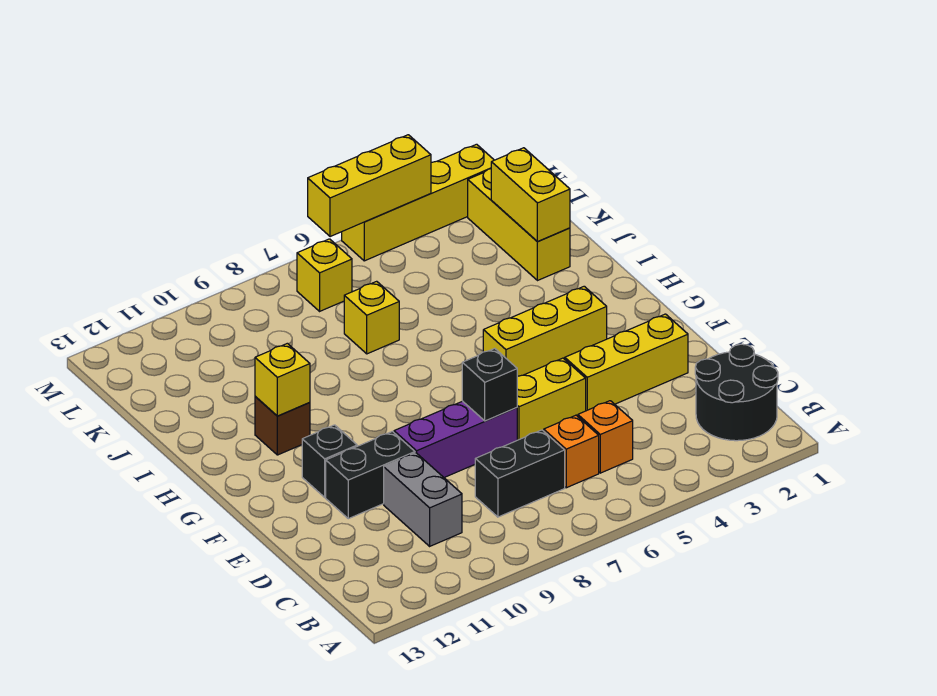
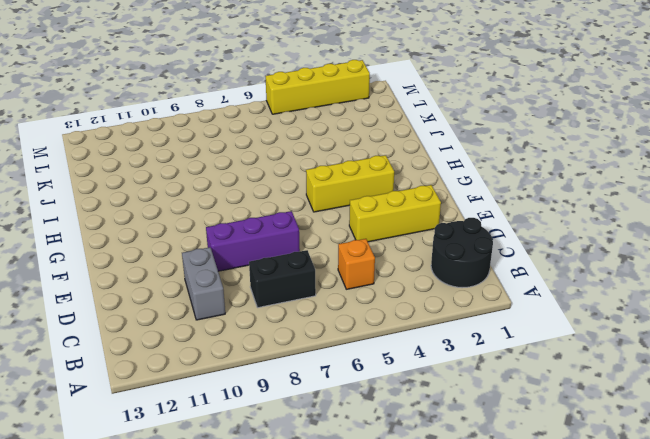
none -> orange 1x1 brick [544,415,599,488]
none -> yellow 1x2 brick [517,358,586,440]
none -> black 1x2 brick [326,431,415,519]

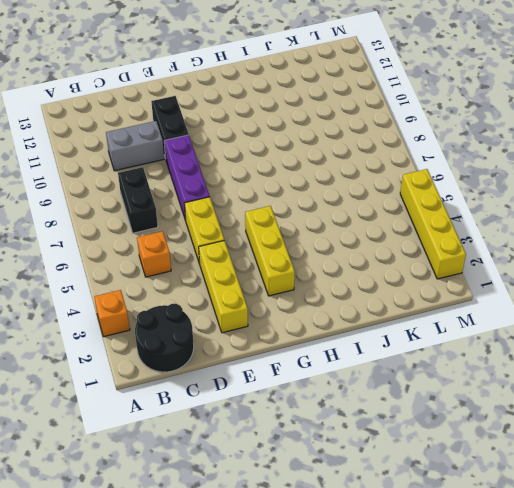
orange 1x1 brick [94,290,130,337] -> orange 1x1 brick moved to [544,415,599,488]
none -> black 1x1 brick [302,425,357,497]
none -> brown 1x1 brick [255,396,310,455]
none -> yellow 1x3 brick [468,169,570,281]

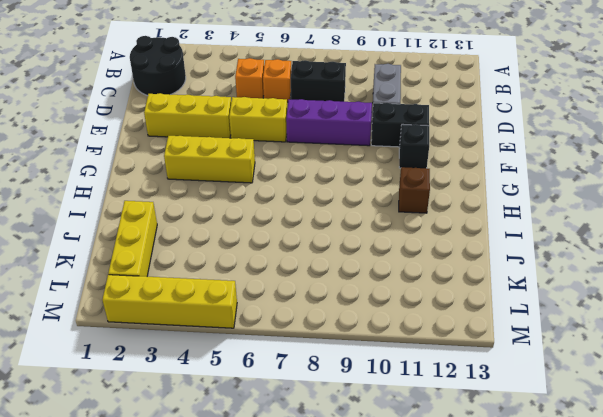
none -> yellow 1x1 brick [344,281,399,354]
none -> yellow 1x1 brick [297,239,352,311]
none -> black 1x1 brick [462,348,517,421]

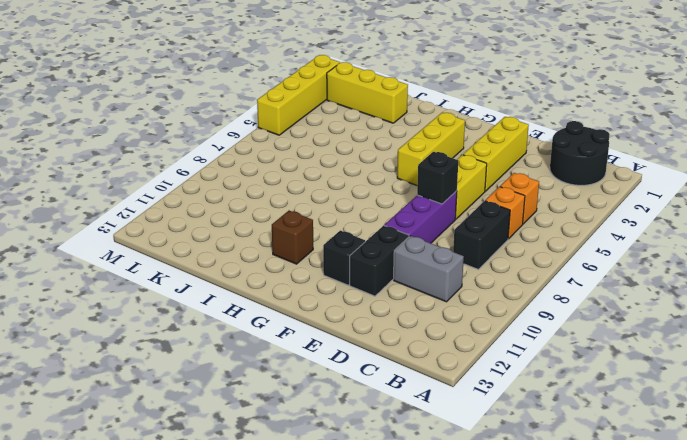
none -> yellow 1x1 brick [344,281,399,354]
none -> yellow 1x1 brick [297,239,352,311]
none -> yellow 1x1 brick [255,343,310,416]

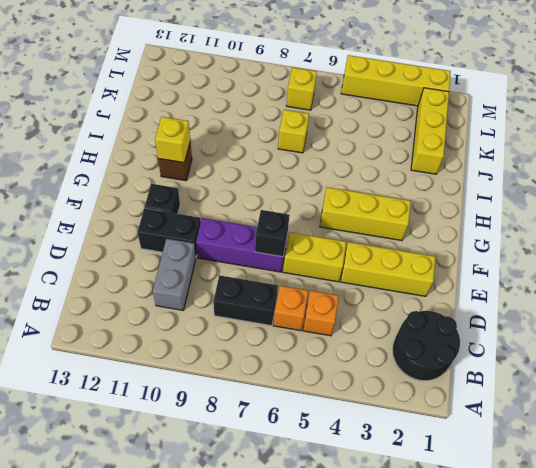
none -> yellow 1x2 brick [491,148,570,242]
none -> yellow 1x3 brick [308,135,431,237]

